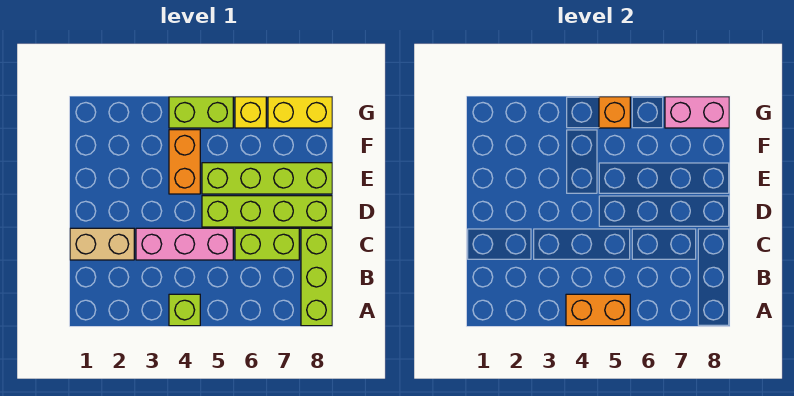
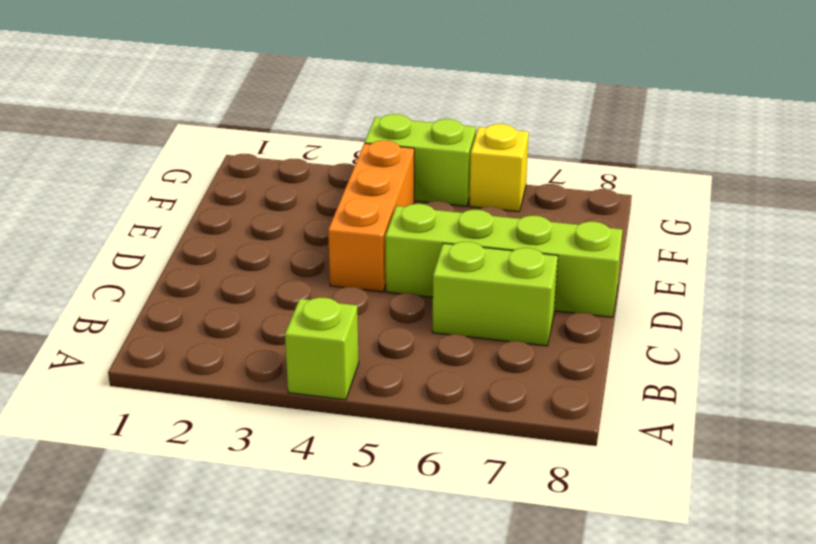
orange 1x3 brick [328,141,414,292] -> orange 1x2 brick [169,130,200,194]
none -> lime 1x3 brick [301,228,332,326]
none -> tan 1x2 brick [70,228,134,260]
none -> pink 1x3 brick [136,228,233,260]

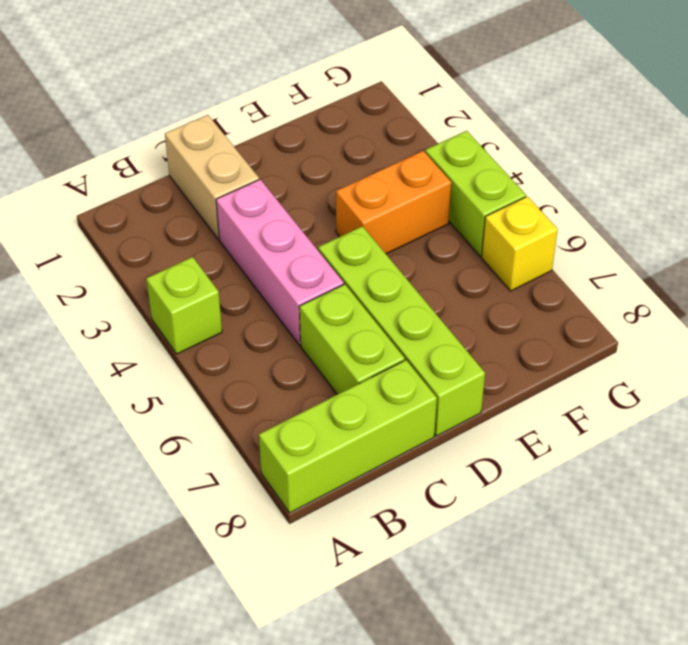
none -> lime 1x4 brick [202,163,332,194]
none -> yellow 1x2 brick [268,97,332,128]
none -> orange 1x2 brick [566,294,630,326]

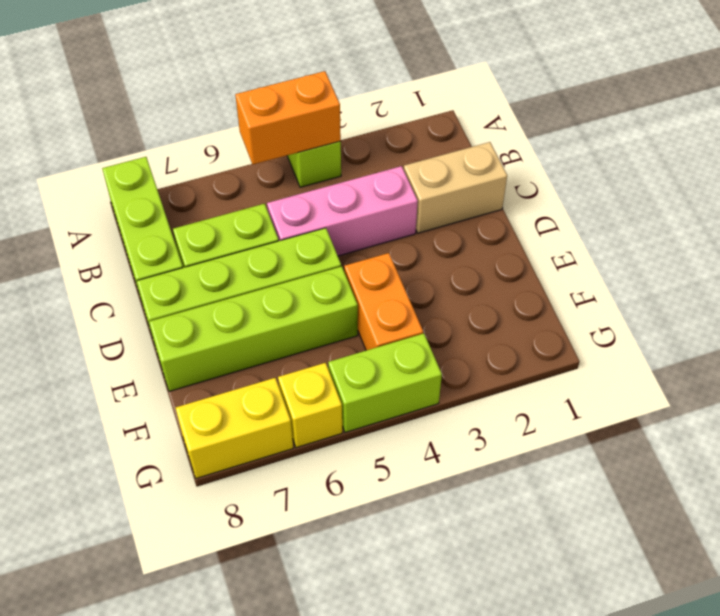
none -> orange 1x1 brick [599,97,630,128]
none -> pink 1x2 brick [665,97,729,128]

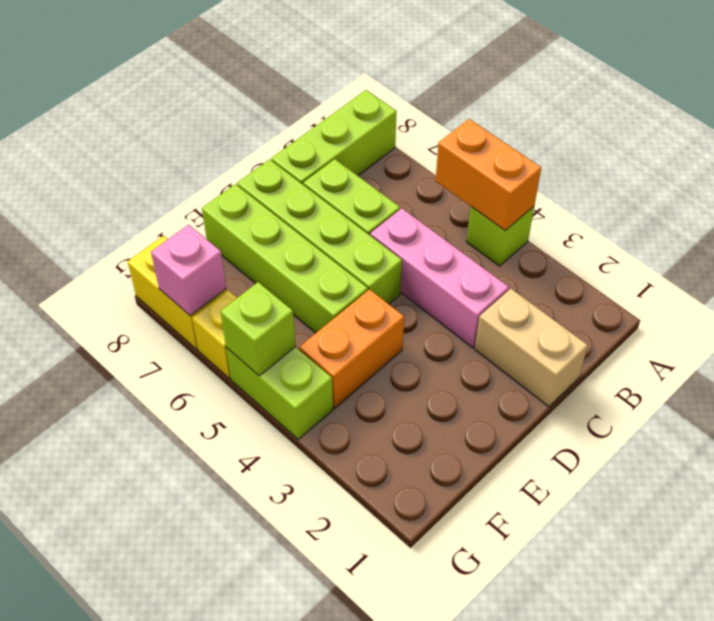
lime 1x1 brick [220,282,296,376] -> orange 1x1 brick [599,97,630,128]
pink 1x1 brick [151,225,226,316] -> pink 1x2 brick [665,97,729,128]

